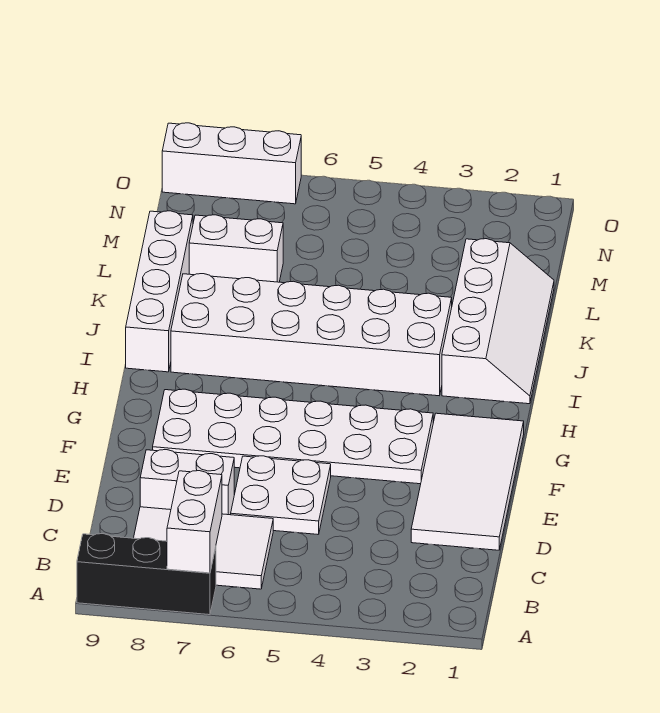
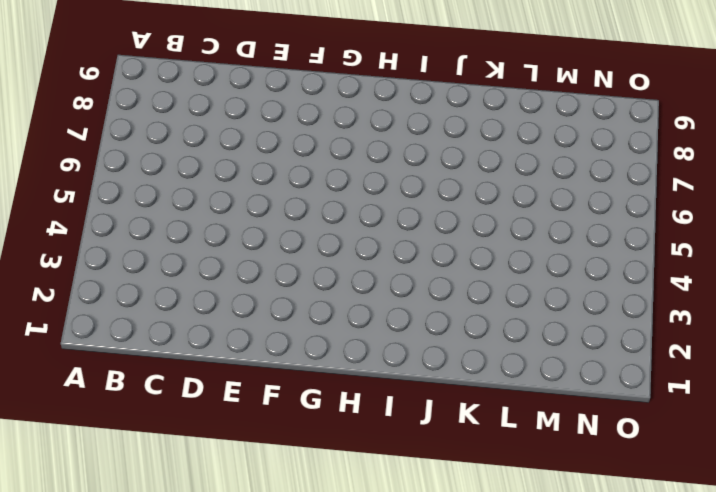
none -> black 1x3 brick [77,534,216,615]
none -> white 2x3 tile [134,507,273,589]
none -> white 2x4 tile [411,413,524,550]

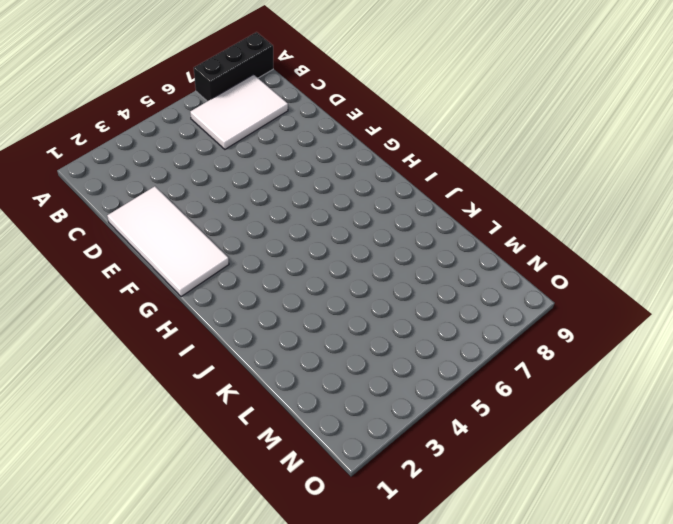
none -> white 2x2 plate [231,456,331,535]
none -> white 1x2 brick [140,450,234,515]
none -> white 2x6 plate [153,389,433,484]

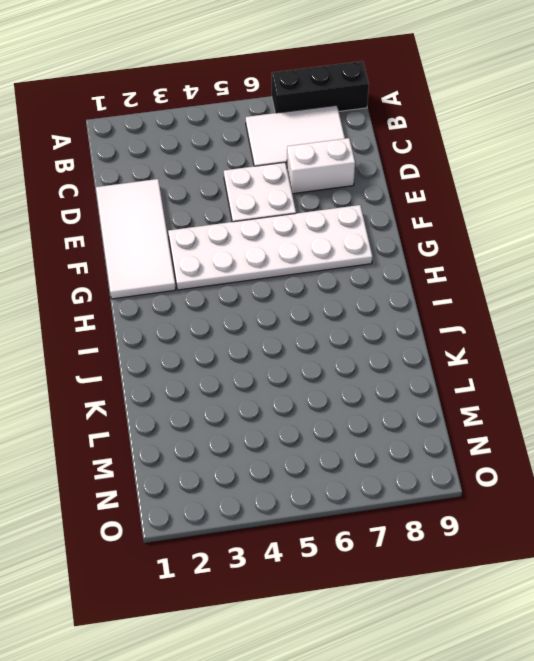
none -> white 2x4 slope [442,239,554,404]
none -> white 2x6 brick [171,274,452,396]
none -> white 1x4 brick [126,211,193,372]

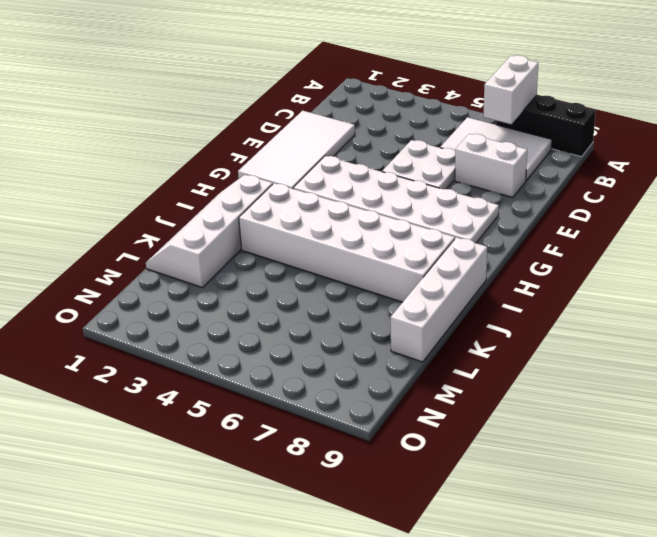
none -> white 1x2 brick [189,215,283,282]
none -> white 1x3 brick [162,123,301,204]

